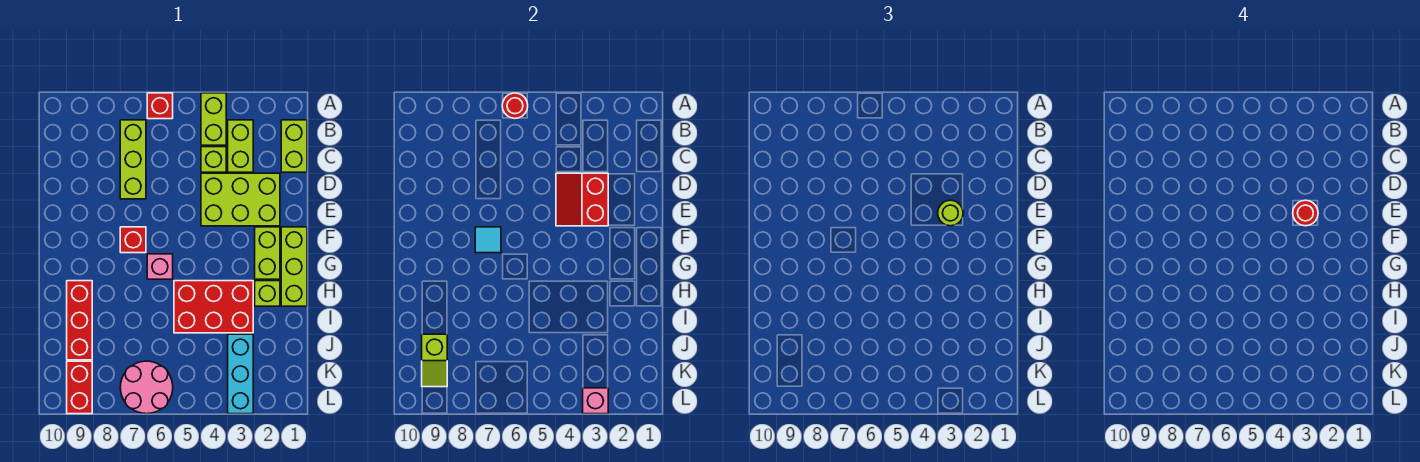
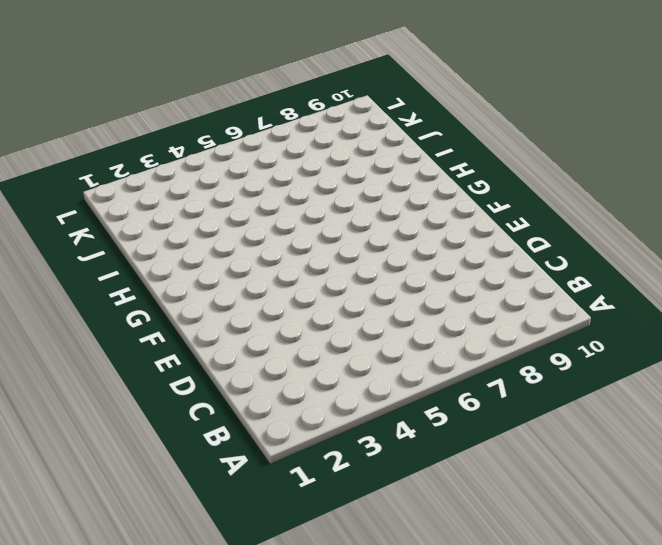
none -> lime 1x2 brick [201,93,226,145]
none -> red 1x1 brick [147,93,173,119]
none -> lime 1x2 brick [281,120,307,172]

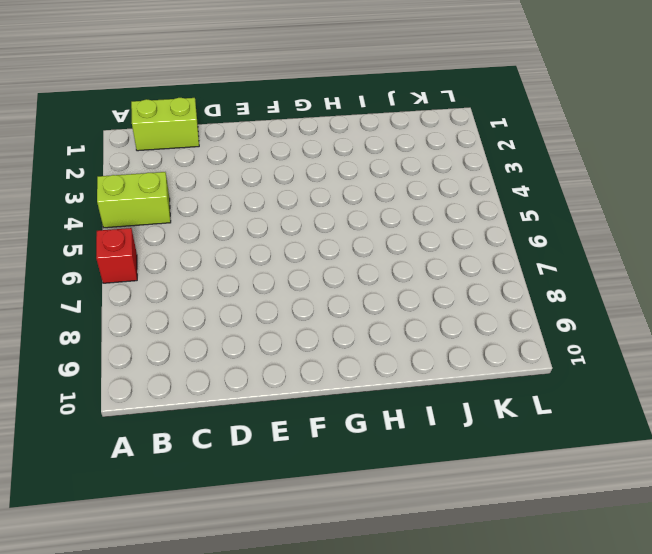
none -> lime 1x2 brick [228,120,253,172]
none -> lime 1x3 brick [120,120,146,199]
none -> lime 1x1 brick [201,147,226,172]

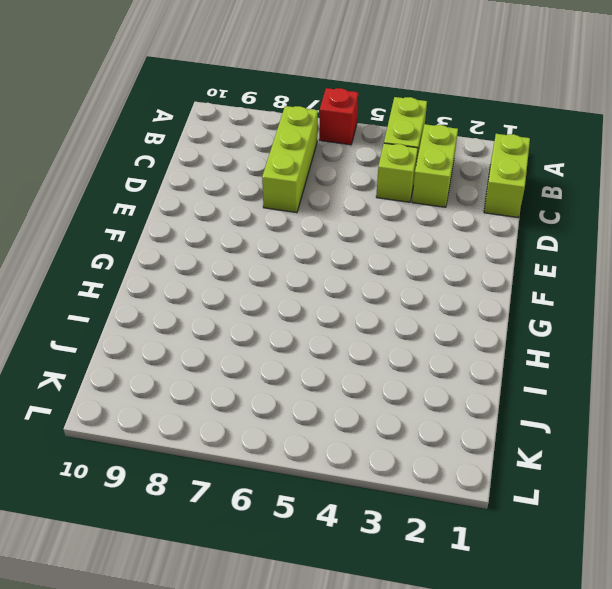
none -> lime 2x3 brick [201,173,280,226]
none -> lime 1x3 brick [281,227,307,306]
none -> lime 1x2 brick [255,227,280,279]

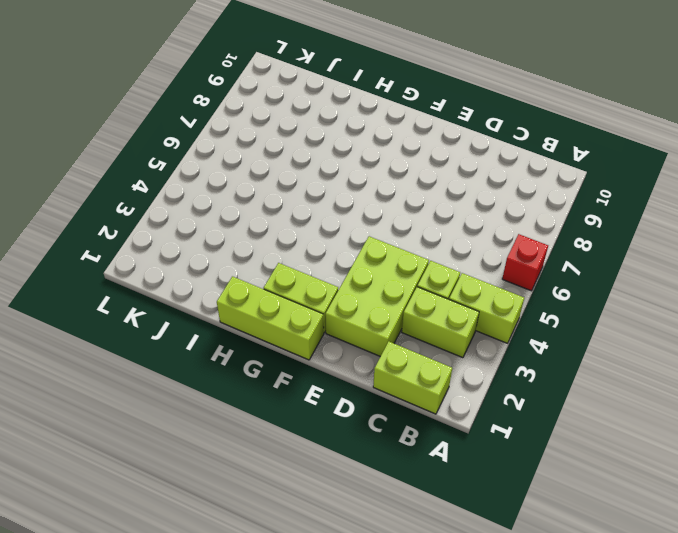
none -> lime 1x3 brick [120,120,146,199]
none -> red 1x1 brick [120,227,146,253]
none -> pink 1x1 brick [147,254,173,279]

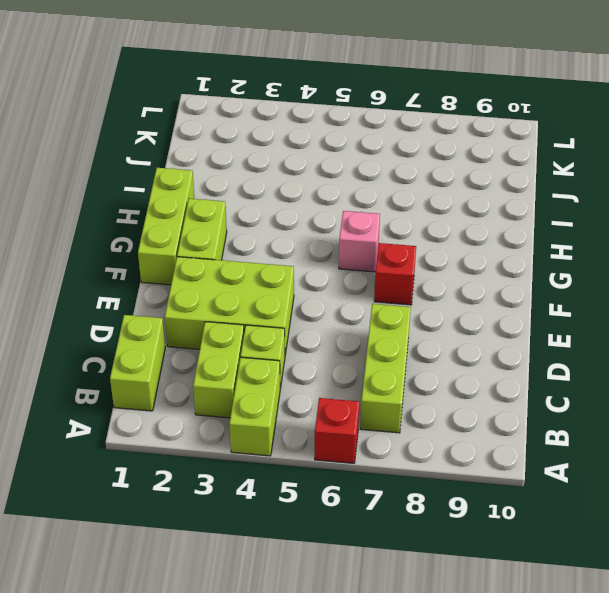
none -> lime 1x1 brick [255,281,280,306]
none -> red 2x3 brick [174,281,253,333]
none -> red 1x3 brick [67,281,92,360]

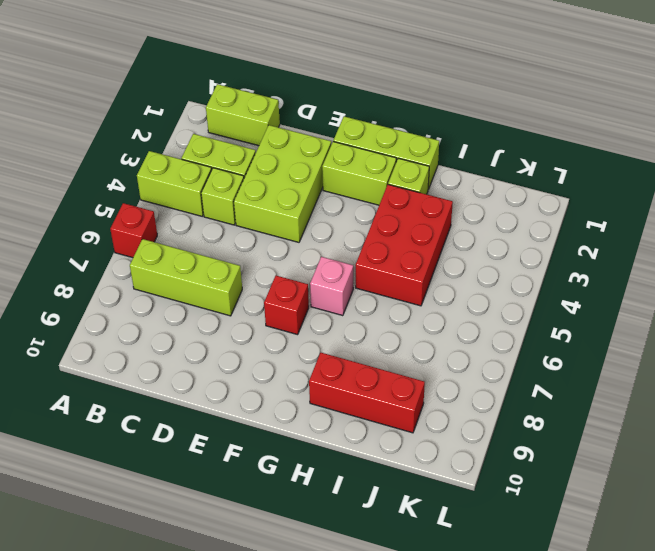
none -> cyan 1x3 brick [228,334,253,414]
none -> pink 2x2 round brick [120,361,173,414]
none -> red 1x2 brick [67,361,92,414]

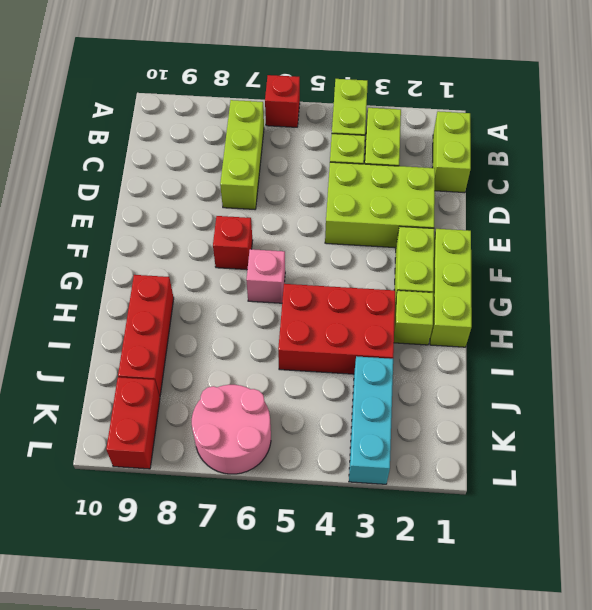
none -> red 1x1 round brick [502,93,528,118]
none -> red 2x2 slope [556,173,608,226]
none -> cyan 1x1 tile [475,227,501,253]

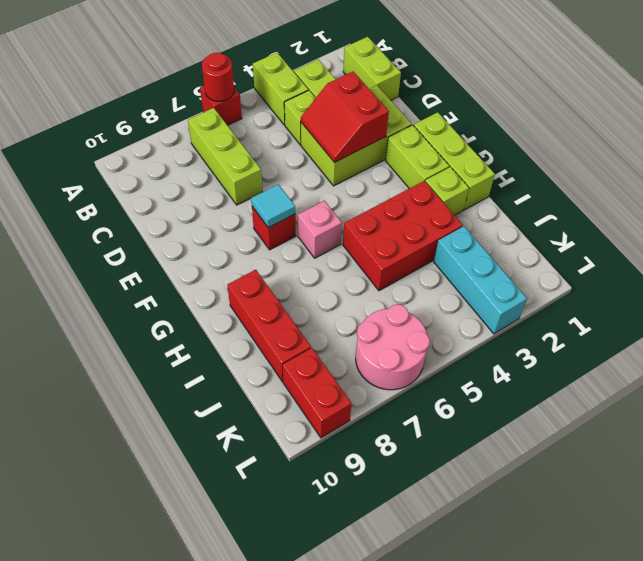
none -> lime 1x2 slope [422,334,447,387]
none -> pink 1x1 brick [583,388,608,414]
none -> lime 1x1 round brick [938,200,963,226]

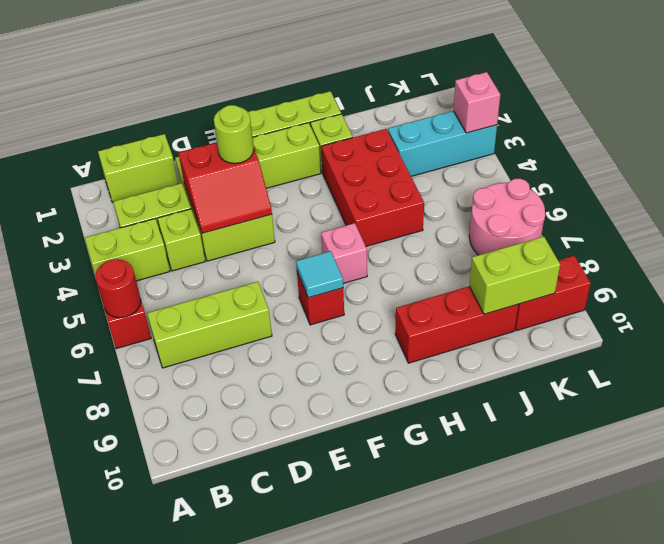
lime 1x2 brick [469,237,560,314] -> lime 1x2 slope [422,334,447,387]
none -> red 1x1 round brick [1293,200,1318,226]

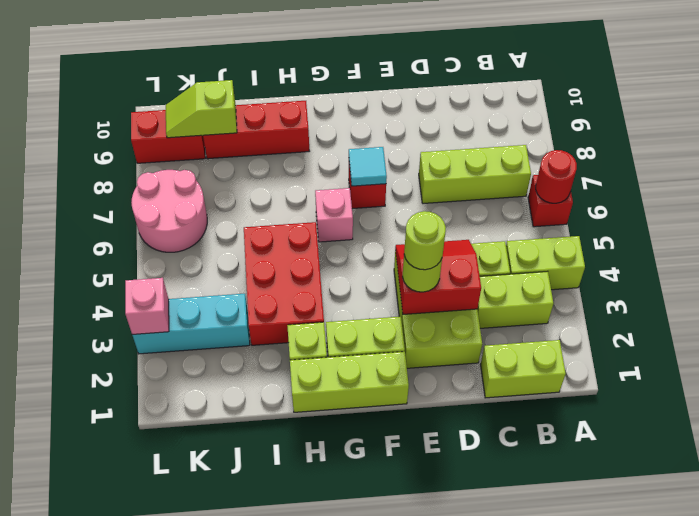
lime 1x1 round brick [404,211,446,270] -> red 1x1 round brick [1293,200,1318,226]

